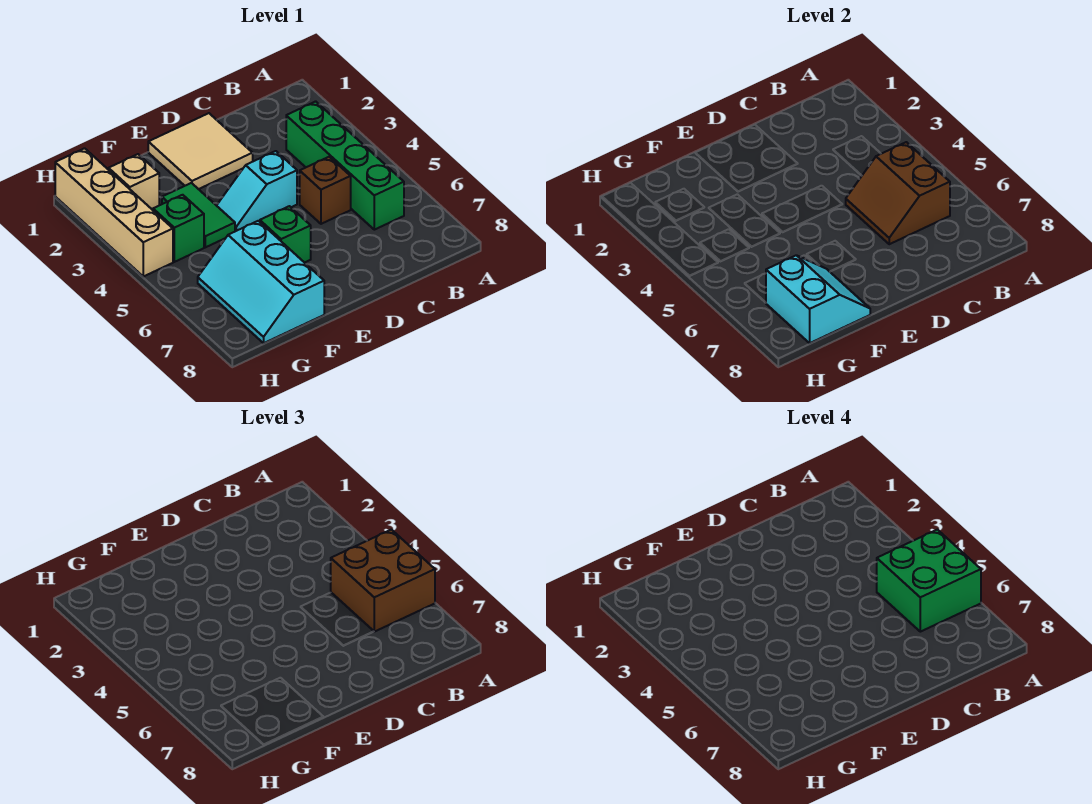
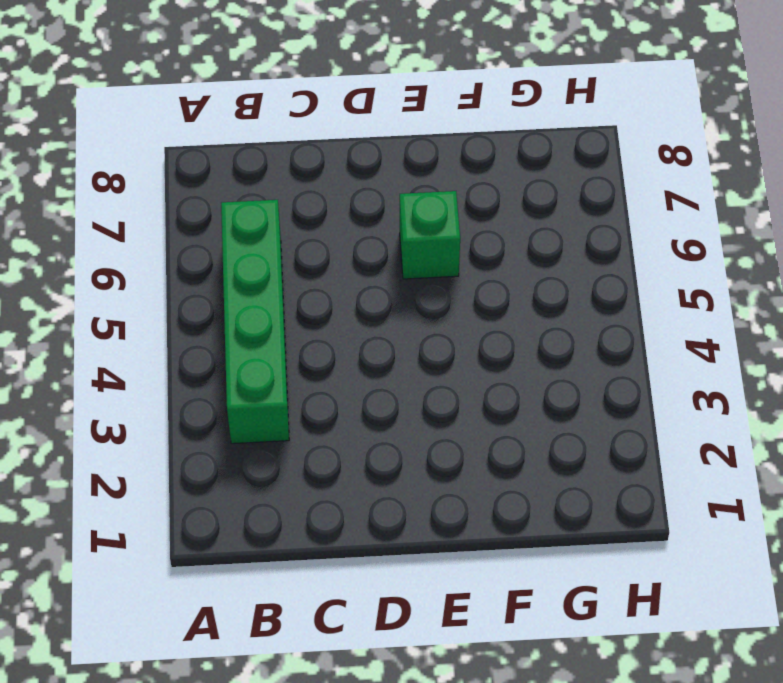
none -> brown 1x1 brick [300,157,351,224]
none -> tan 2x2 tile [148,113,253,189]
none -> cyan 1x2 slope [217,151,297,231]

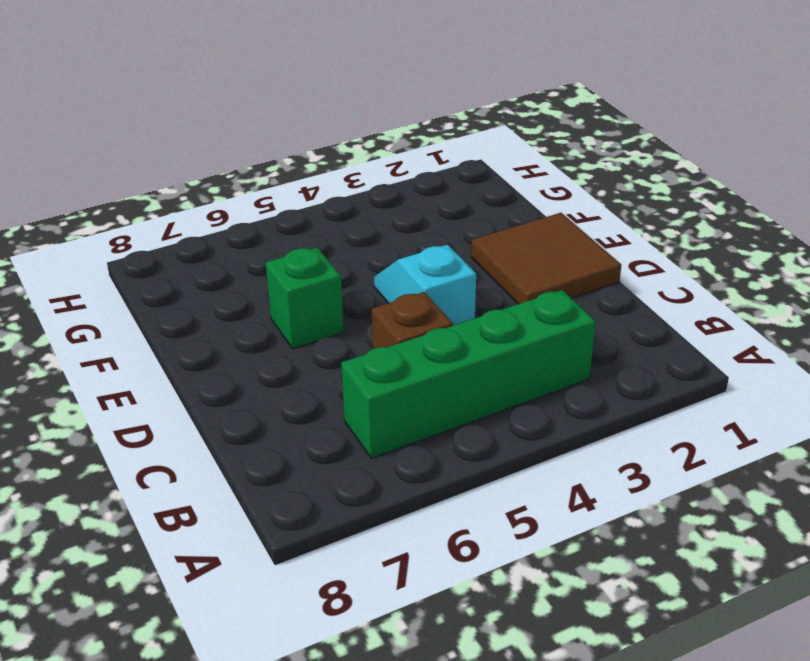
brown 2x2 tile [471,213,621,304] -> tan 2x2 tile [148,113,253,189]
none -> green 1x2 tile [162,183,235,247]
none -> cyan 2x3 slope [198,221,324,343]
none -> tan 1x1 brick [109,154,159,210]

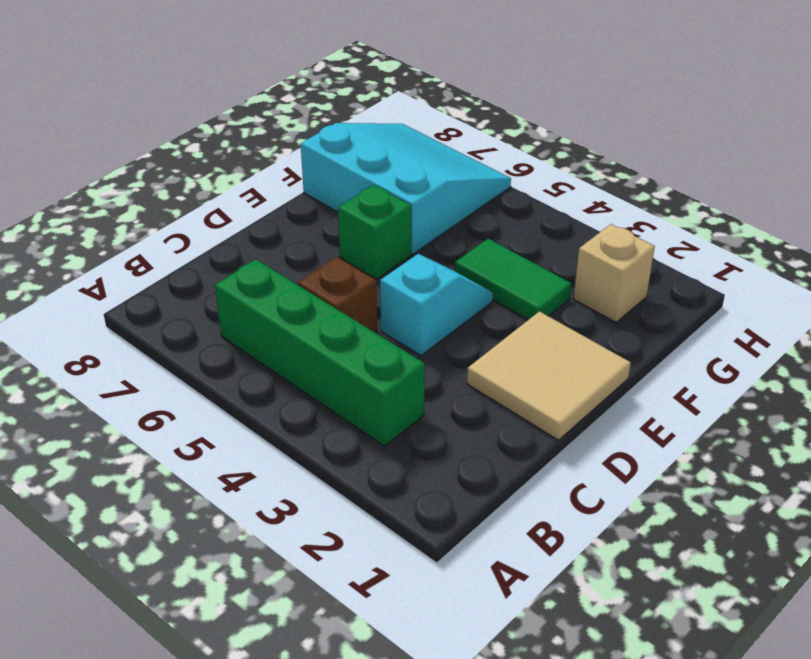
cyan 3x3 slope [301,123,511,254] -> cyan 2x3 slope [198,221,324,343]
none -> green 1x1 brick [153,195,204,262]
none -> tan 1x4 brick [55,148,173,276]
none -> brown 2x2 slope [846,142,950,244]

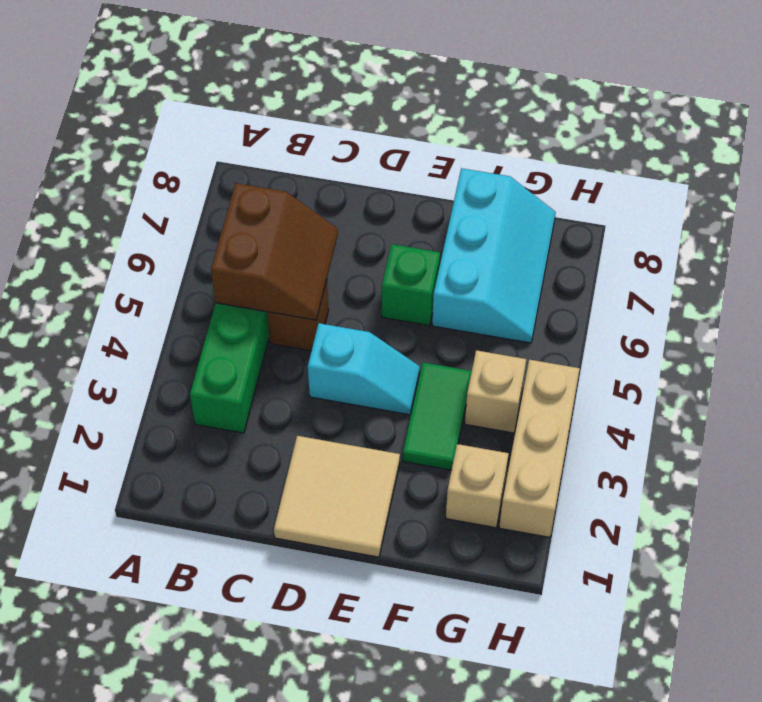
tan 1x1 brick [465,350,526,433] -> green 1x1 brick [153,195,204,262]
tan 1x3 brick [499,360,580,537] -> tan 1x4 brick [55,148,173,276]
none -> cyan 2x2 slope [766,255,870,343]
none -> brown 2x2 brick [331,530,435,632]
none -> green 2x2 brick [877,530,981,632]

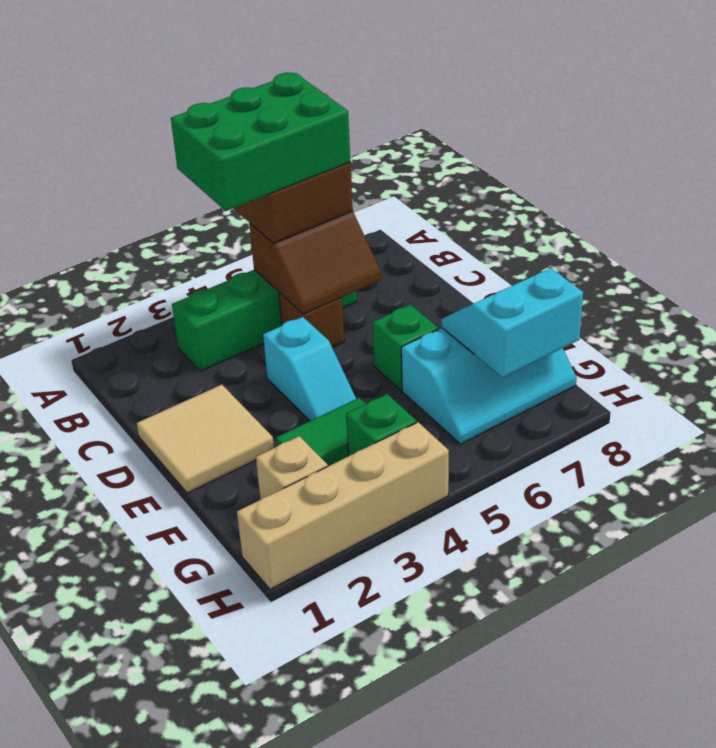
green 2x3 brick [171,73,350,211] -> green 2x2 brick [877,530,981,632]

